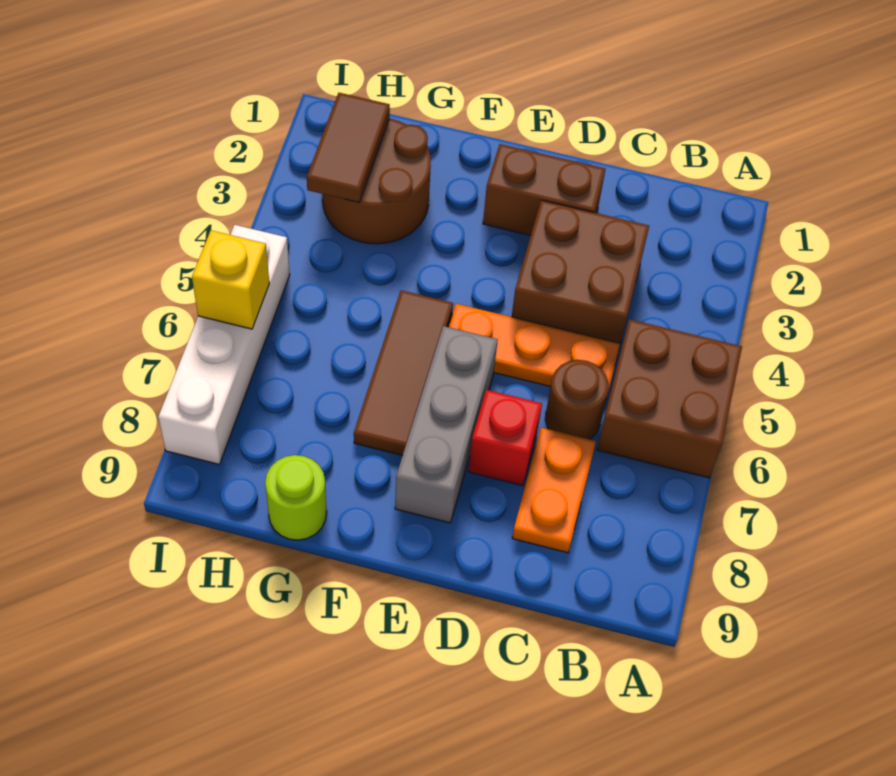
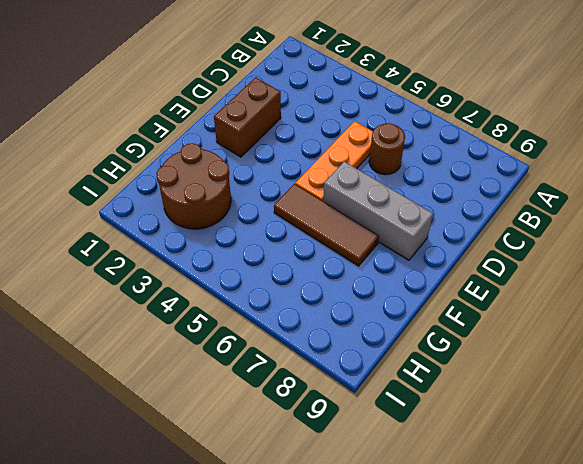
none -> brown 2x2 brick [597,319,742,478]
none -> brown 2x2 brick [512,200,649,343]
none -> orange 1x2 plate [512,428,596,553]

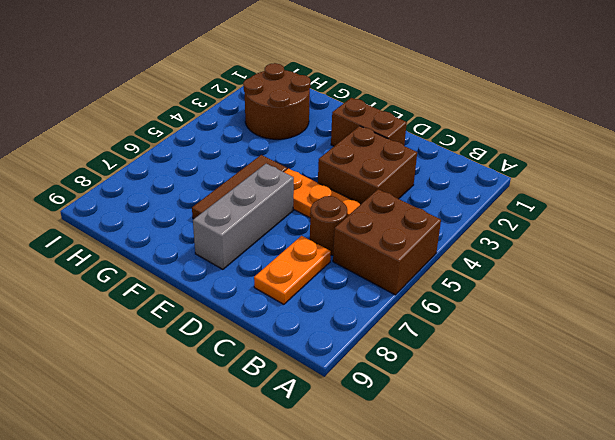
none -> red 1x1 brick [468,390,542,486]
none -> lime 1x1 round brick [265,455,327,540]
none -> white 1x4 brick [158,225,290,464]

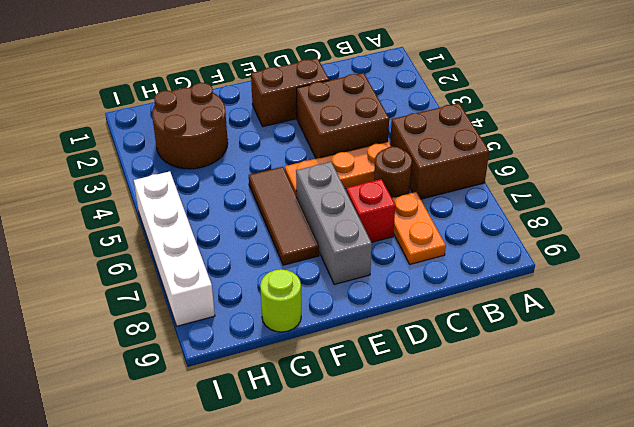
none -> brown 1x2 tile [307,93,390,203]
none -> yellow 1x1 brick [192,230,269,329]

